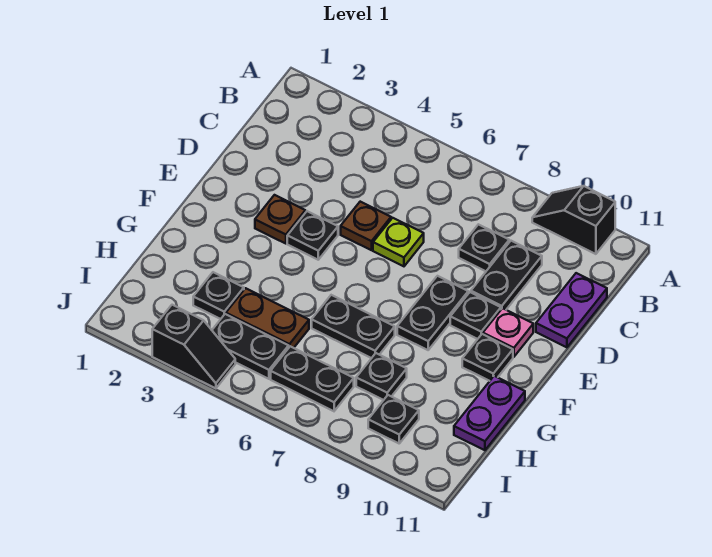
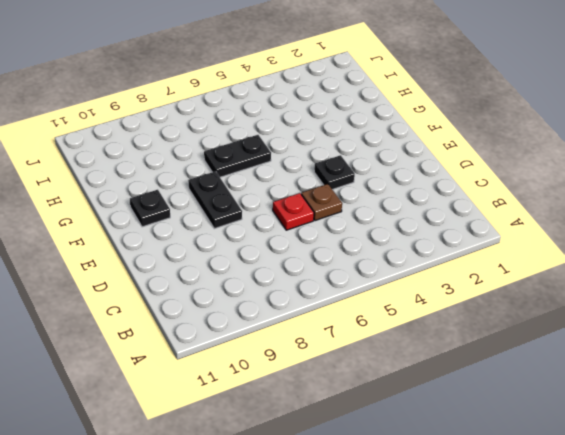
red 1x1 plate [273,193,314,230] -> lime 1x1 plate [373,218,424,266]
none -> black 1x2 slope [532,186,615,254]
none -> black 1x1 plate [459,224,509,271]
none -> black 1x2 plate [471,241,542,310]

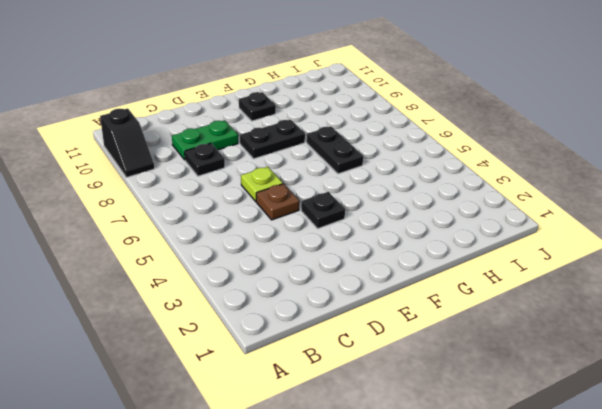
green 1x2 plate [172,120,238,160] -> black 1x2 plate [471,241,542,310]
none -> purple 1x2 plate [536,273,607,347]
none -> brown 1x1 plate [255,195,305,244]
none -> black 1x1 plate [450,292,501,339]

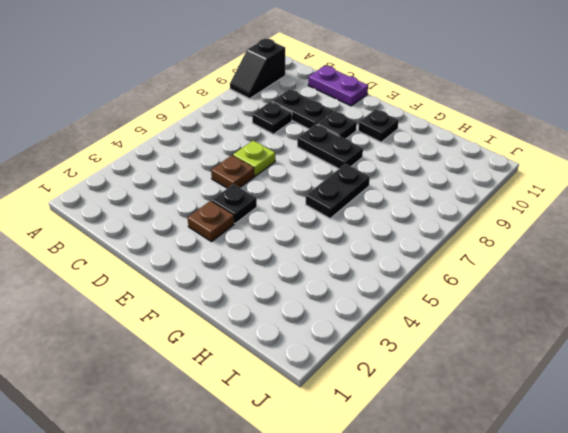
none -> pink 1x1 plate [483,308,533,357]
none -> purple 1x2 plate [454,376,525,450]
none -> black 1x1 plate [193,272,244,319]

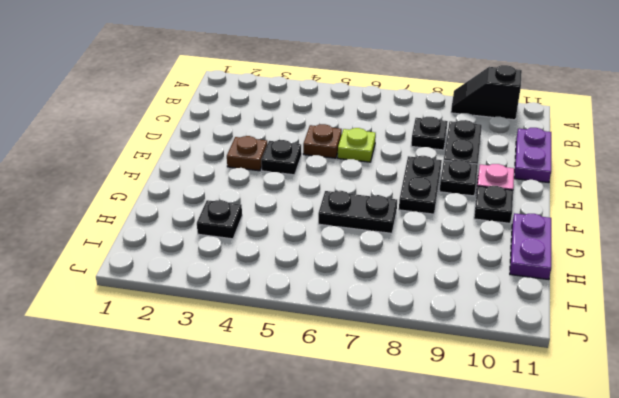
none -> brown 1x2 plate [226,288,309,348]
none -> black 1x1 plate [356,353,407,400]
none -> black 1x2 plate [212,314,289,379]

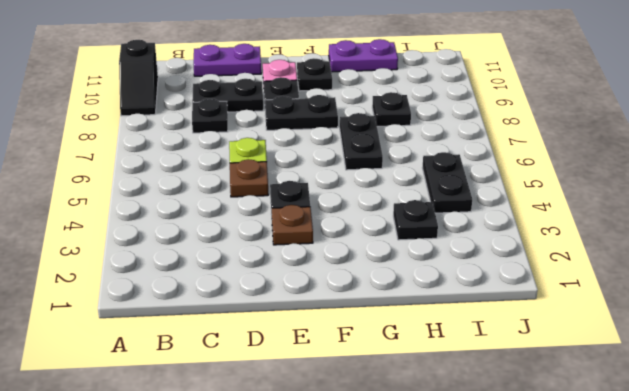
none -> brown 1x2 plate [226,288,309,348]
none -> black 1x2 plate [271,346,354,411]
none -> black 1x1 plate [368,395,419,443]

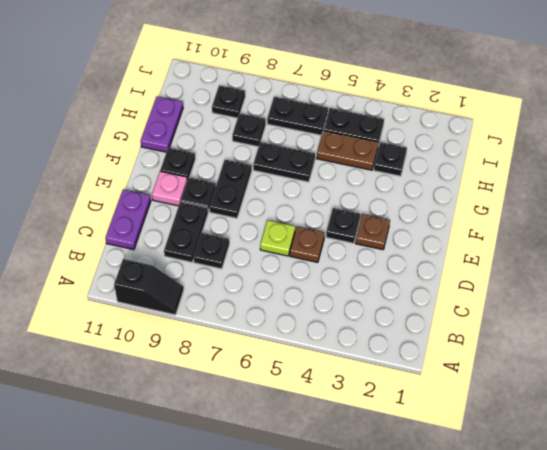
none -> black 1x2 slope [152,305,235,388]

